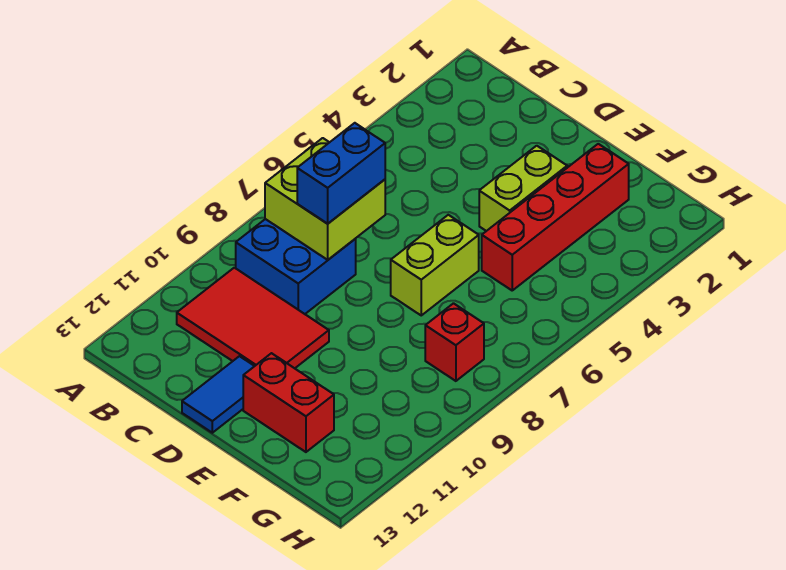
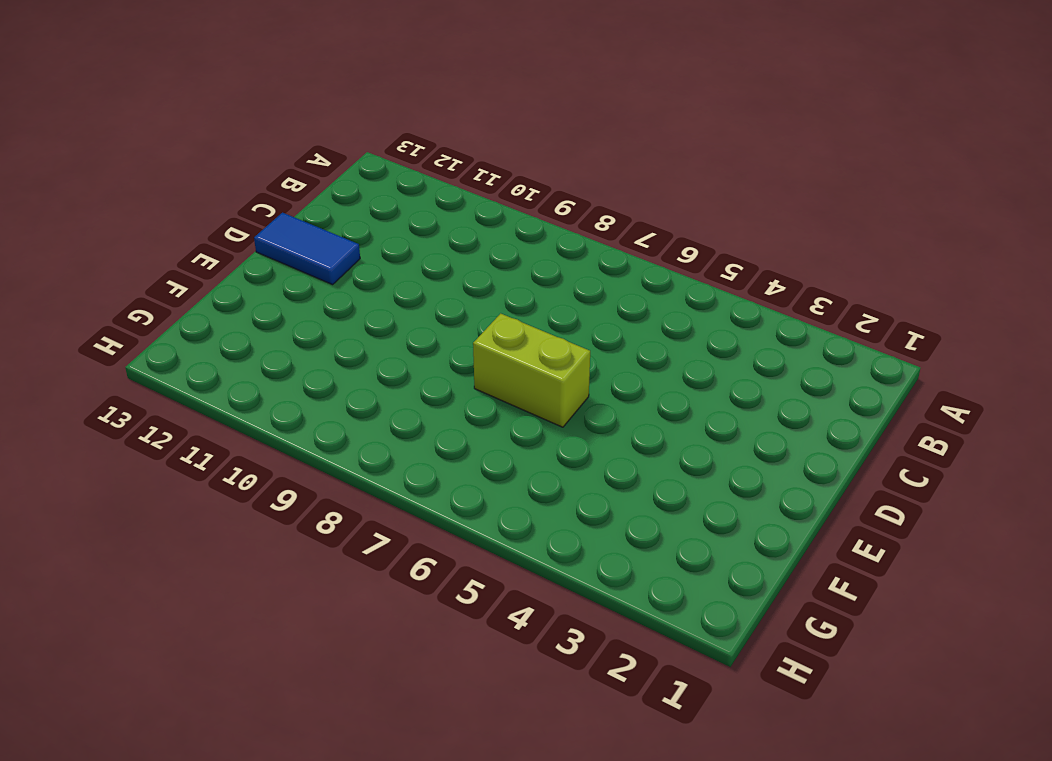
none -> blue 2x2 brick [236,219,356,314]
none -> red 2x3 tile [177,268,329,368]

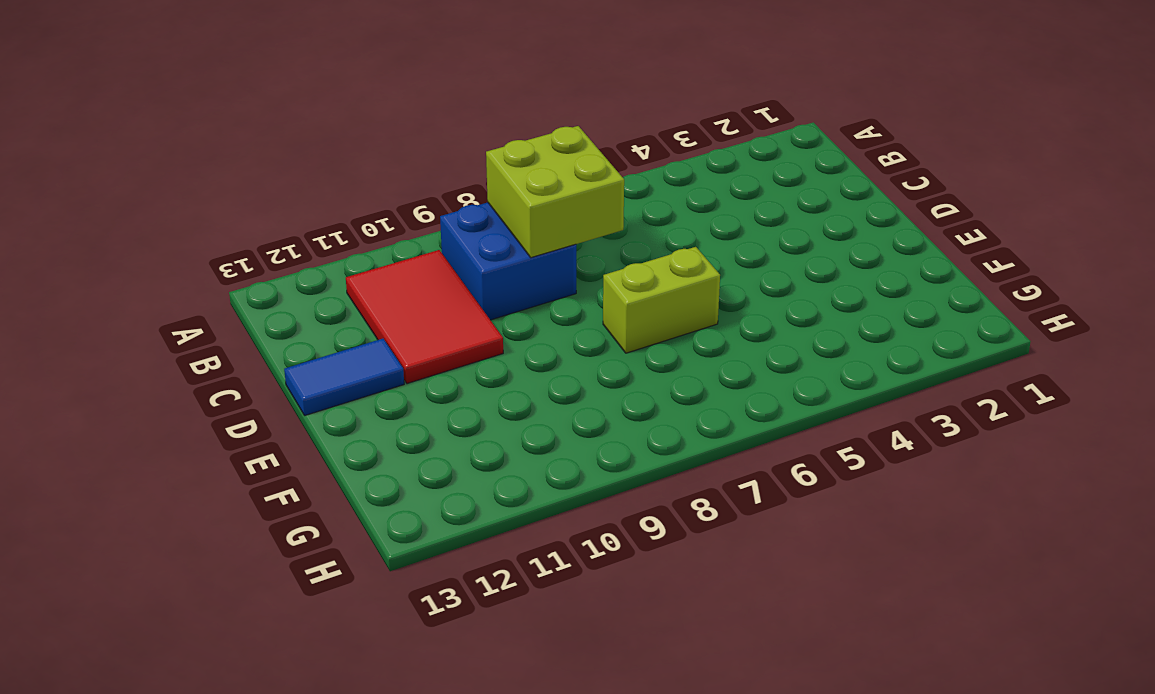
none -> lime 1x2 brick [479,146,567,231]
none -> red 1x2 brick [243,353,334,452]

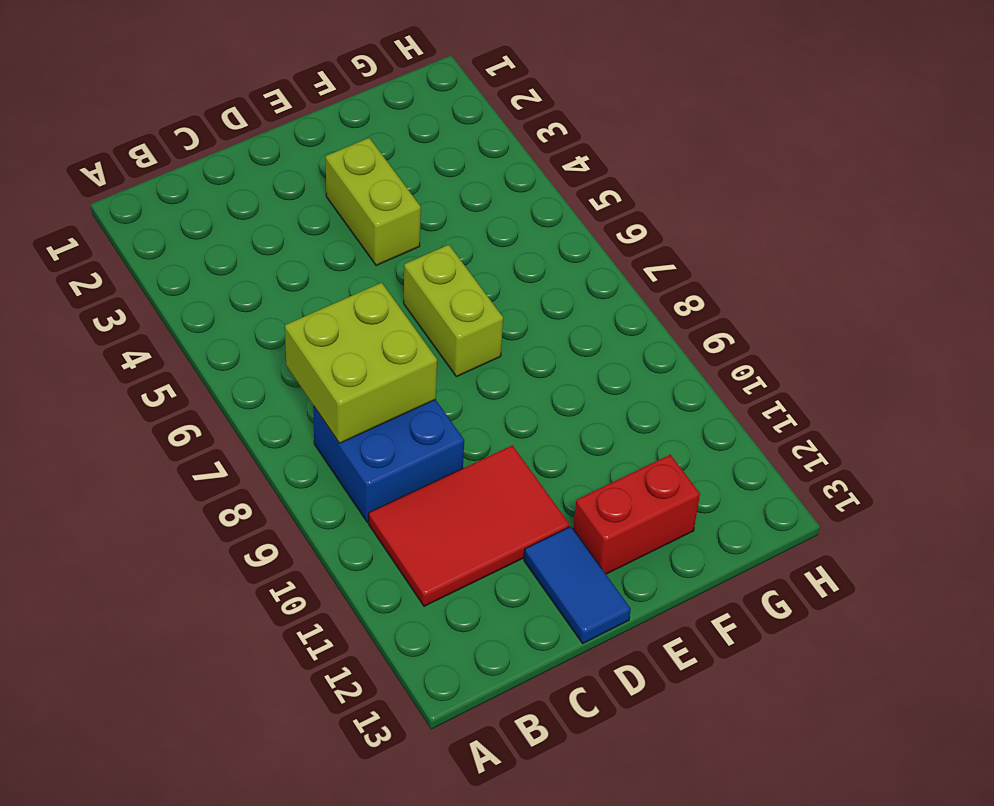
none -> red 1x4 brick [482,144,629,290]
none -> red 1x1 brick [425,303,484,381]

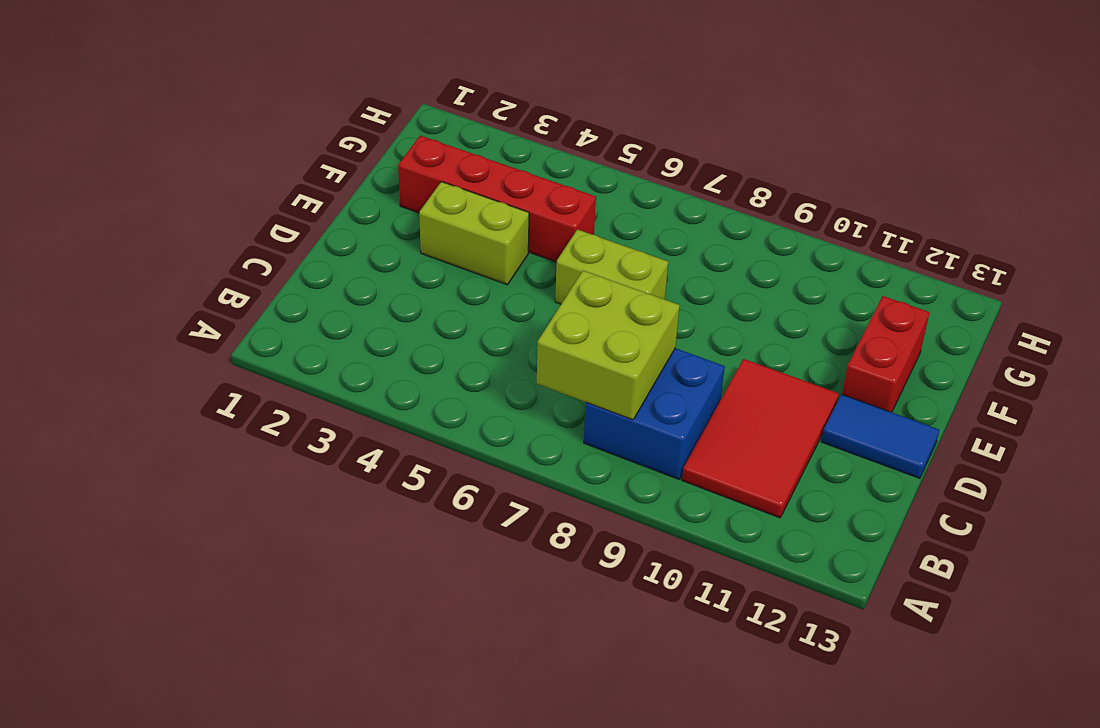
none -> red 1x1 brick [425,303,484,381]
none -> blue 1x2 brick [297,123,385,224]

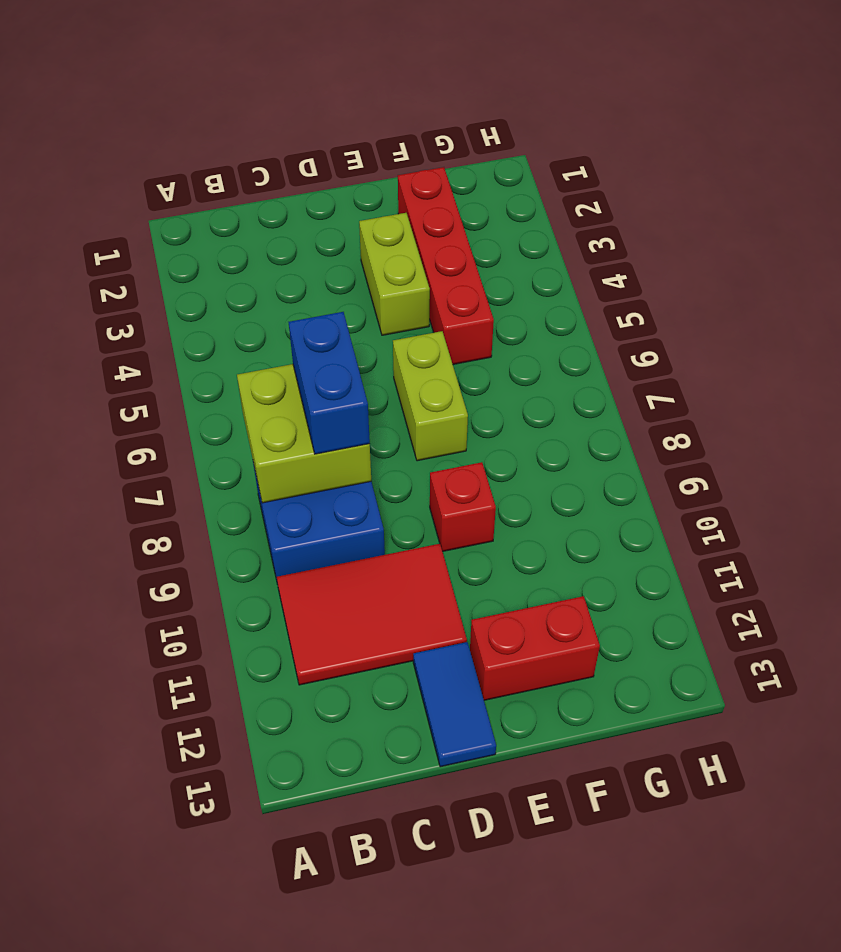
red 1x1 brick [430,462,496,551] -> red 1x1 brick moved to [425,303,484,381]

